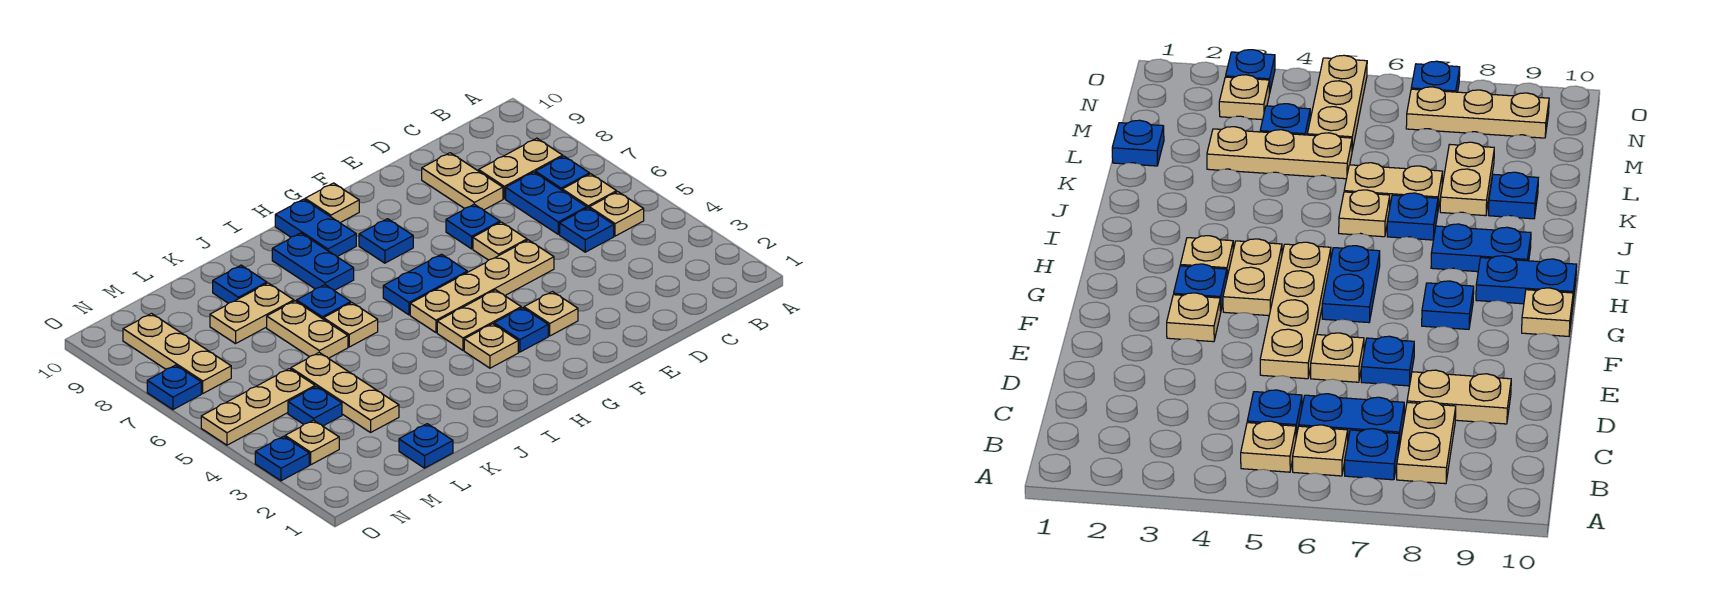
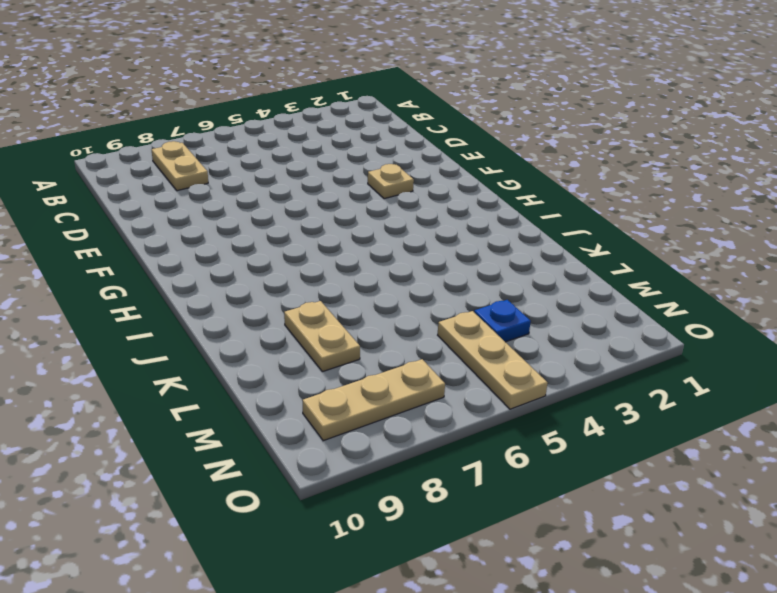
none -> tan 1x1 plate [589,192,644,236]
none -> tan 1x1 plate [562,174,617,208]
none -> blue 1x1 plate [535,156,590,190]
none -> blue 1x1 plate [560,208,614,252]

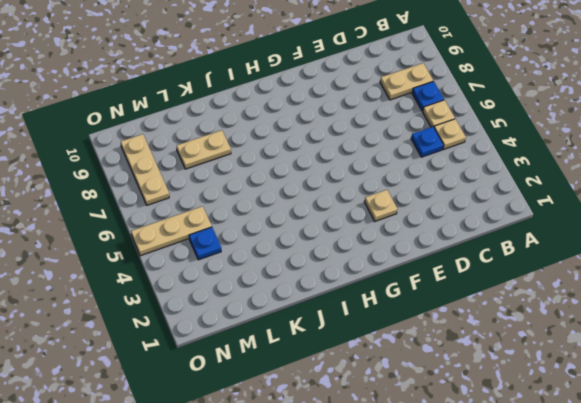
none -> blue 1x2 plate [506,172,587,234]
none -> tan 1x2 plate [422,153,503,210]
none -> tan 1x4 plate [410,240,554,333]
none -> tan 1x1 plate [473,222,527,260]

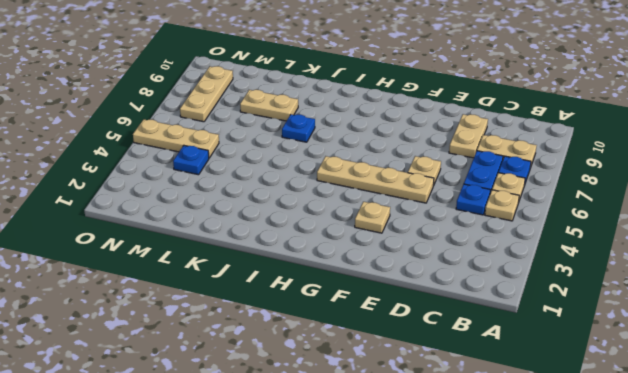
none -> blue 1x1 plate [446,204,500,249]
none -> blue 1x1 plate [494,308,548,352]
none -> tan 1x2 plate [437,290,521,350]
none -> blue 1x2 plate [383,254,467,315]

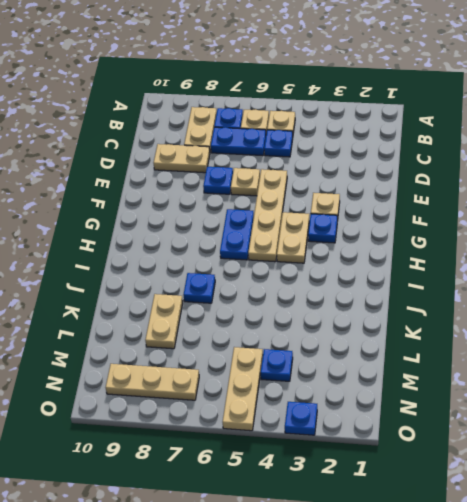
none -> blue 1x1 plate [359,219,413,263]
none -> tan 1x1 plate [305,183,359,223]
none -> tan 1x1 plate [464,324,518,368]
none -> blue 1x2 plate [275,199,356,257]

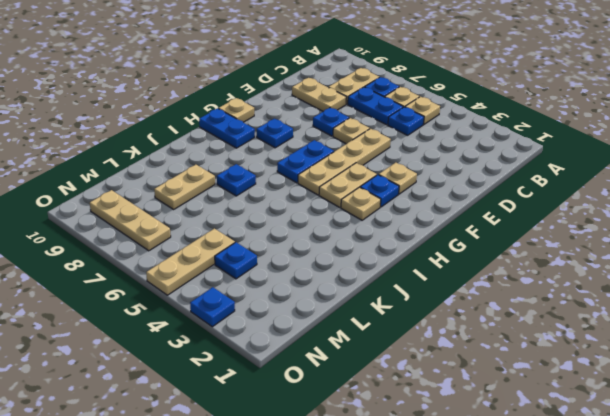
none -> blue 1x2 plate [272,233,354,290]
none -> tan 1x1 plate [324,303,378,347]
none -> tan 1x2 plate [267,301,348,358]
none -> blue 1x1 plate [213,265,267,303]

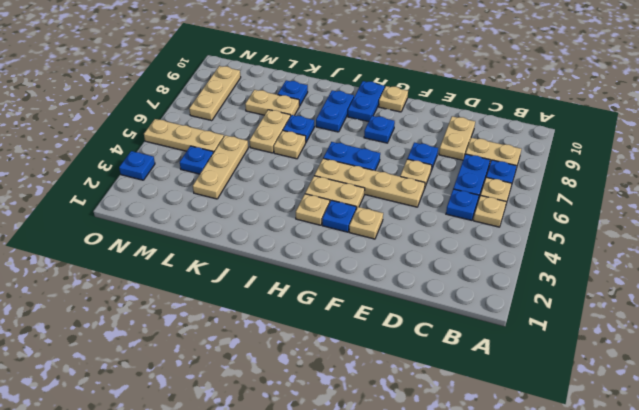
none -> blue 1x1 plate [399,424,453,468]
none -> tan 1x1 plate [285,420,339,465]
none -> blue 1x1 plate [147,365,201,410]

